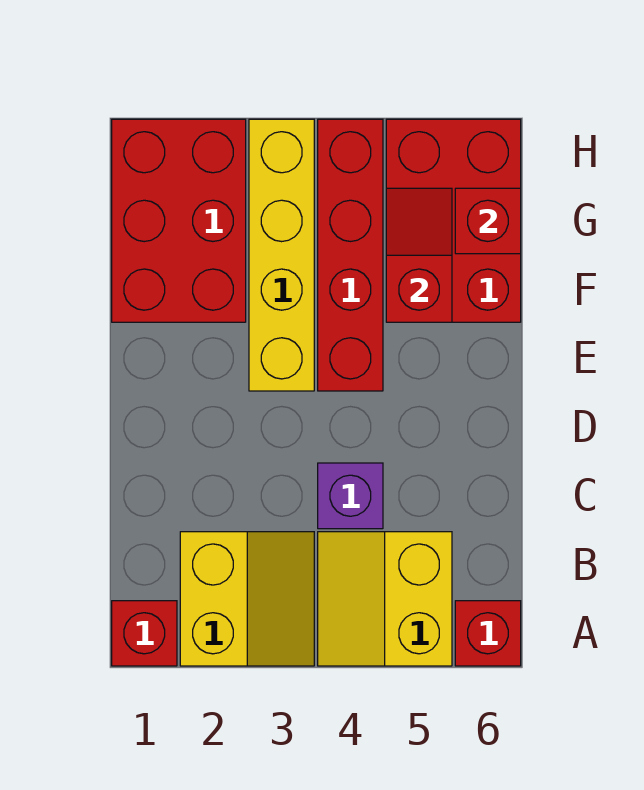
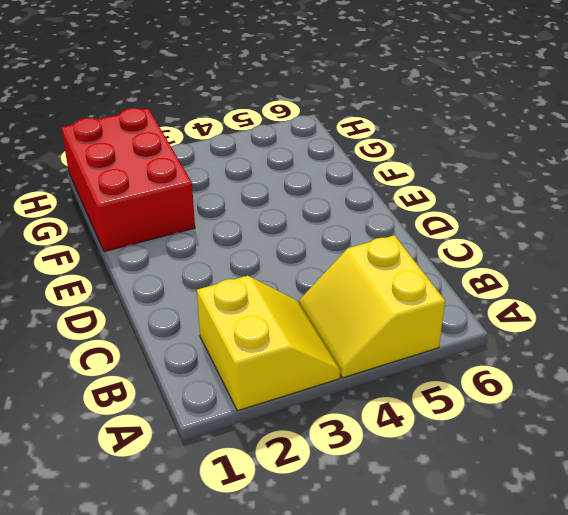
none -> red 1x1 brick [112,601,177,666]
none -> red 1x1 brick [455,601,521,666]

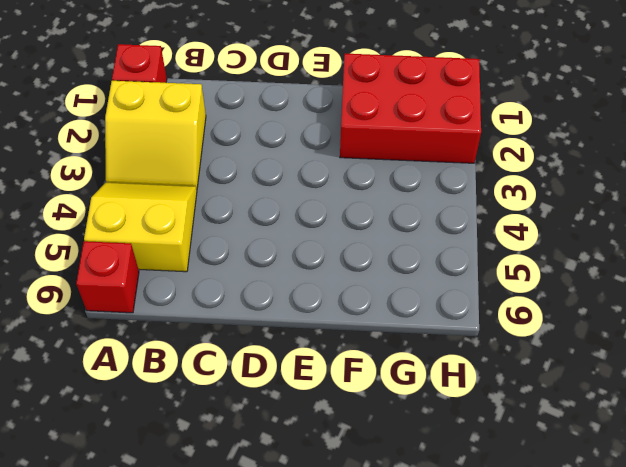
none -> purple 1x1 brick [318,463,383,529]
none -> yellow 1x4 brick [249,119,314,391]

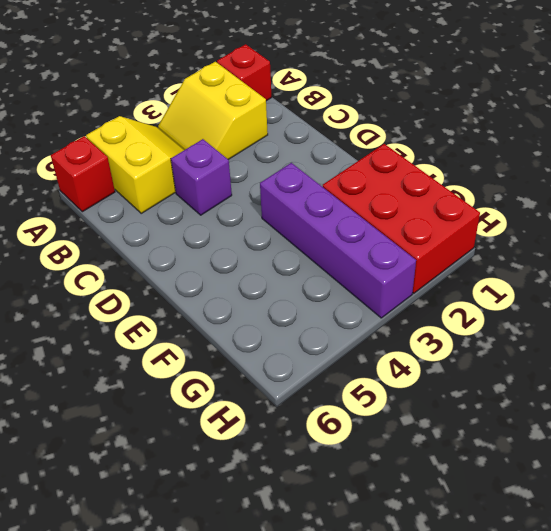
purple 1x4 brick [260,163,416,318] -> yellow 1x4 brick [249,119,314,391]
none -> red 1x4 brick [318,119,383,391]
none -> red 2x3 brick [386,119,521,322]

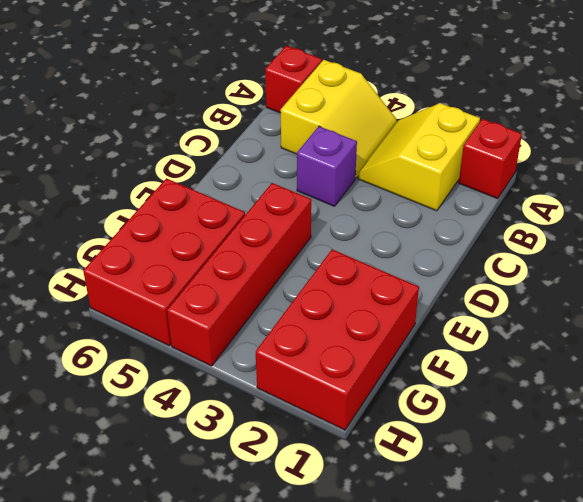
none -> yellow 1x4 brick [249,119,314,391]
none -> red 1x2 slope [386,188,452,322]

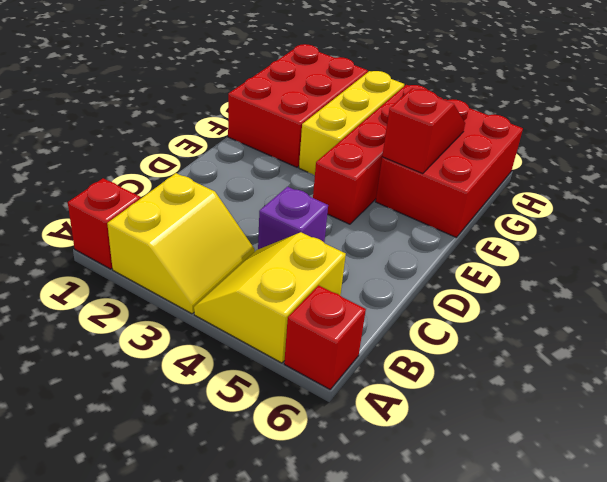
yellow 1x3 brick [299,71,404,175] -> yellow 1x4 brick [249,119,314,391]
none -> red 1x1 brick [455,188,521,254]

